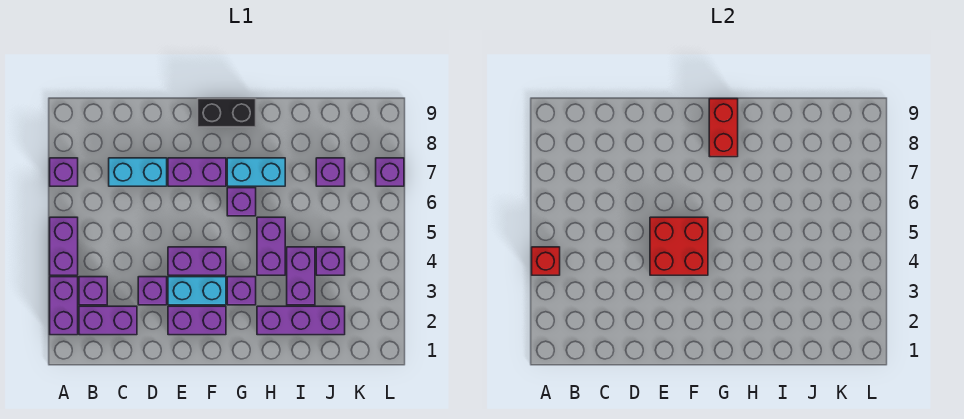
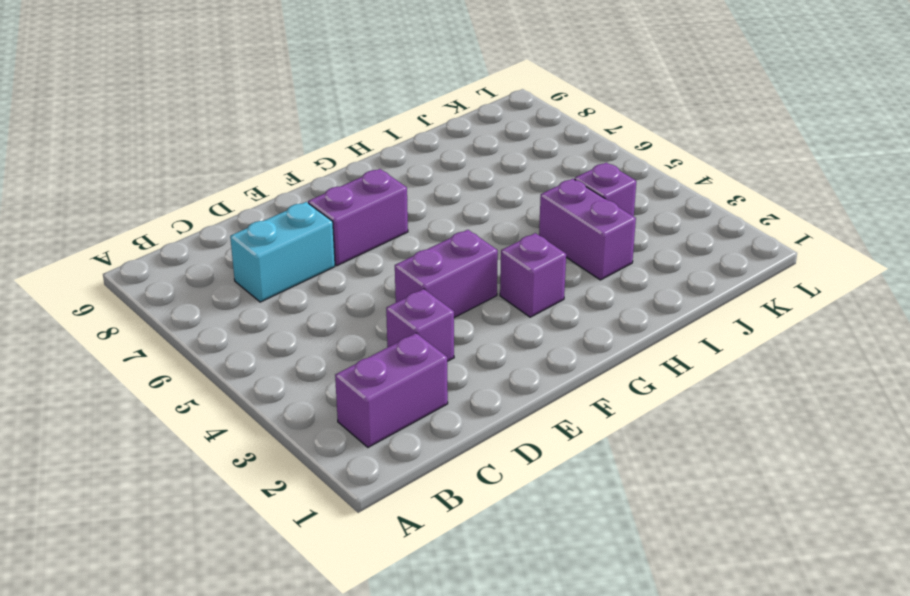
none -> purple 1x2 brick [50,277,78,335]
none -> purple 1x2 brick [50,217,78,275]
none -> purple 1x1 brick [50,158,78,186]

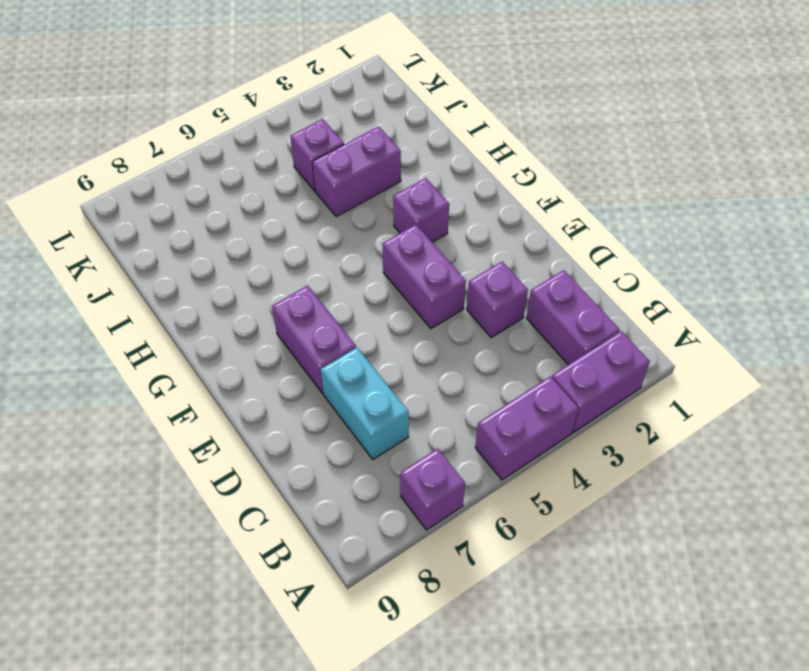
none -> purple 1x1 brick [79,277,107,305]
none -> purple 1x2 brick [168,306,226,335]
none -> cyan 1x2 brick [168,277,226,305]

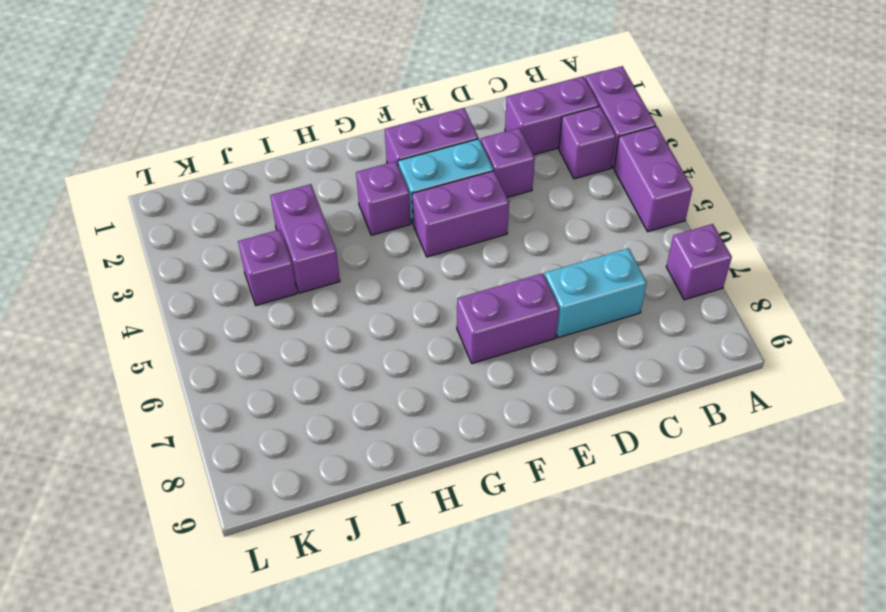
none -> black 1x2 brick [198,99,256,127]
none -> purple 1x1 brick [227,188,256,216]
none -> cyan 1x2 brick [227,158,285,186]

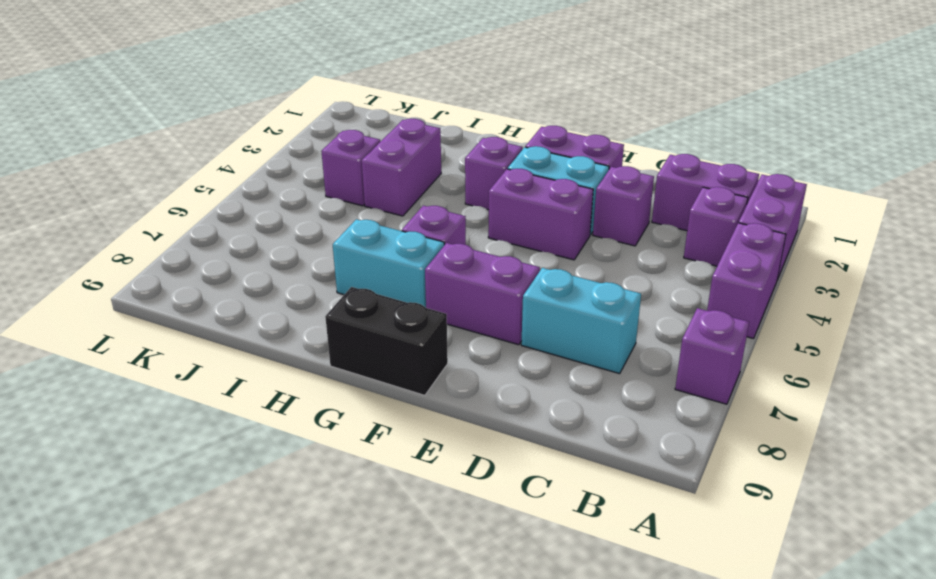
none -> purple 1x3 brick [257,306,345,335]
none -> purple 1x2 brick [257,217,285,275]
none -> purple 1x1 brick [316,158,345,186]

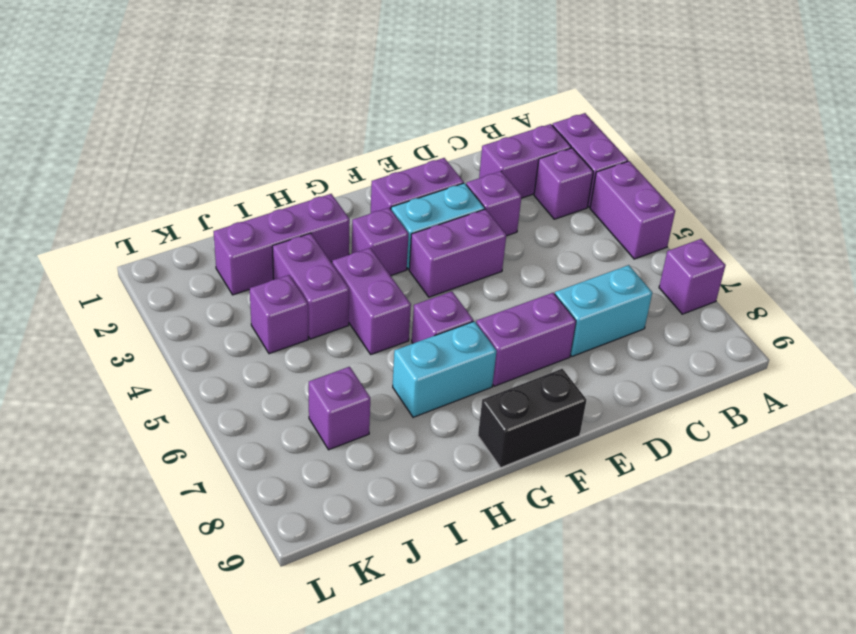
none -> purple 1x1 brick [376,158,404,186]
none -> red 1x1 brick [532,247,560,275]
none -> red 2x2 brick [650,217,708,275]

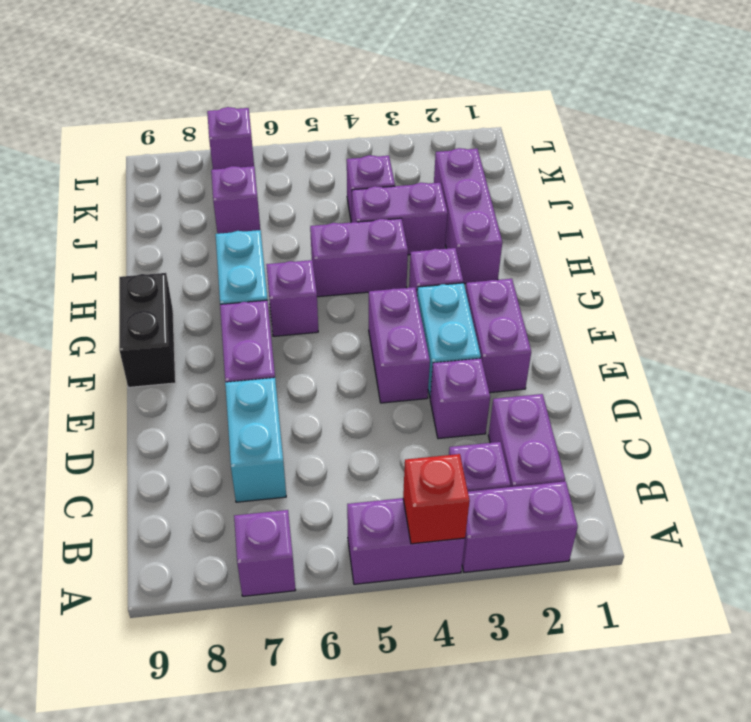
none -> red 2x2 brick [650,217,708,275]
none -> red 1x2 brick [709,99,738,157]

